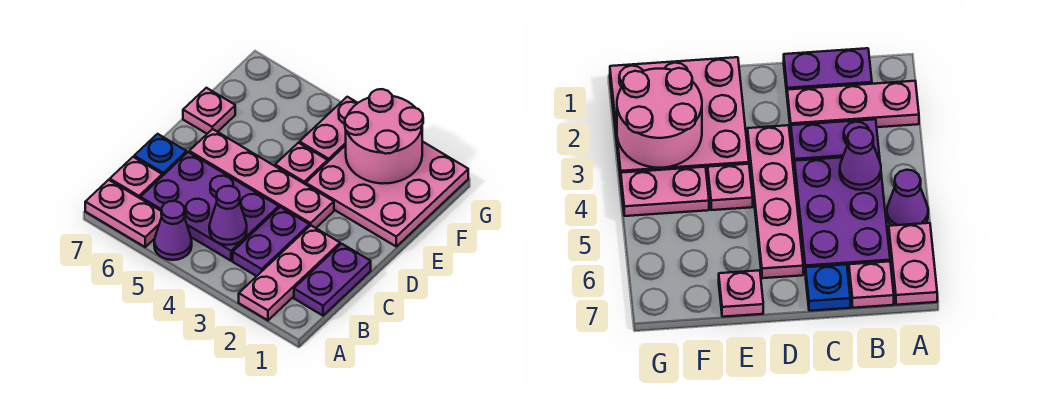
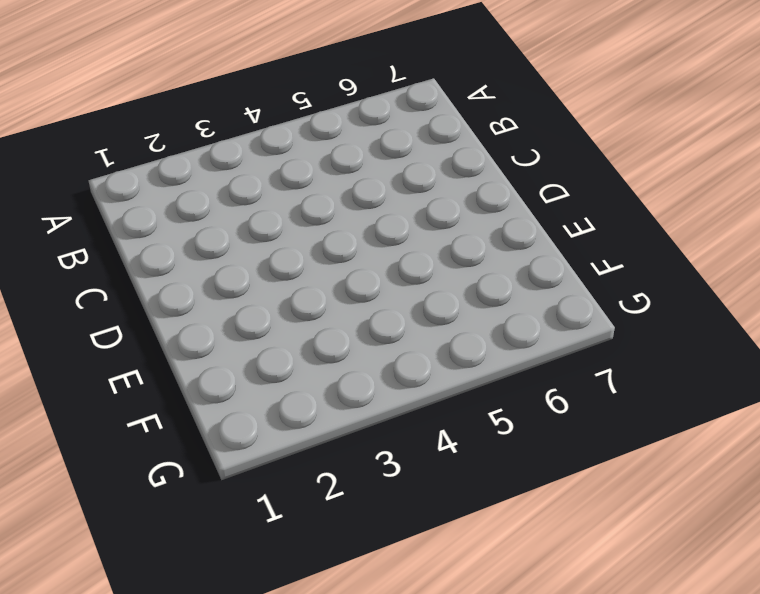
none -> pink 1x3 plate [239,226,340,320]
none -> purple 1x1 cone [154,201,192,260]
none -> pink 1x2 plate [85,180,162,247]

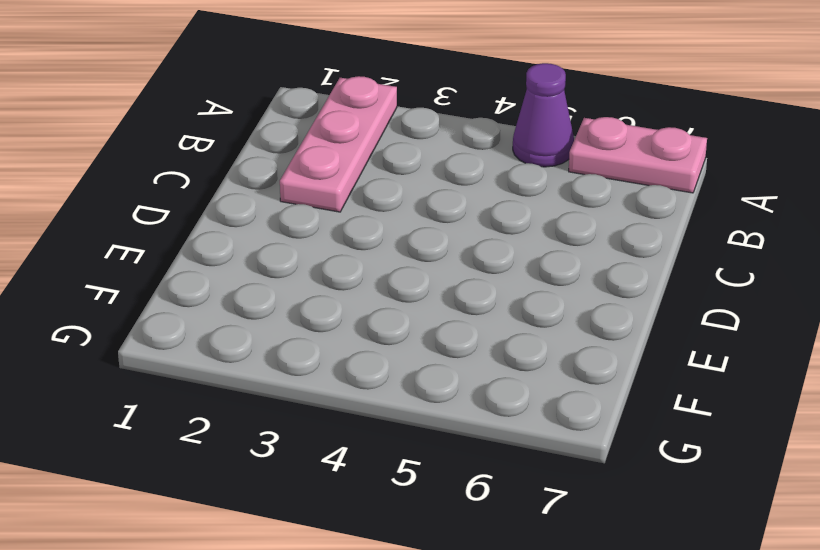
none -> purple 1x2 plate [294,244,371,316]
none -> purple 1x2 plate [233,207,309,276]
none -> purple 2x3 plate [140,152,279,261]

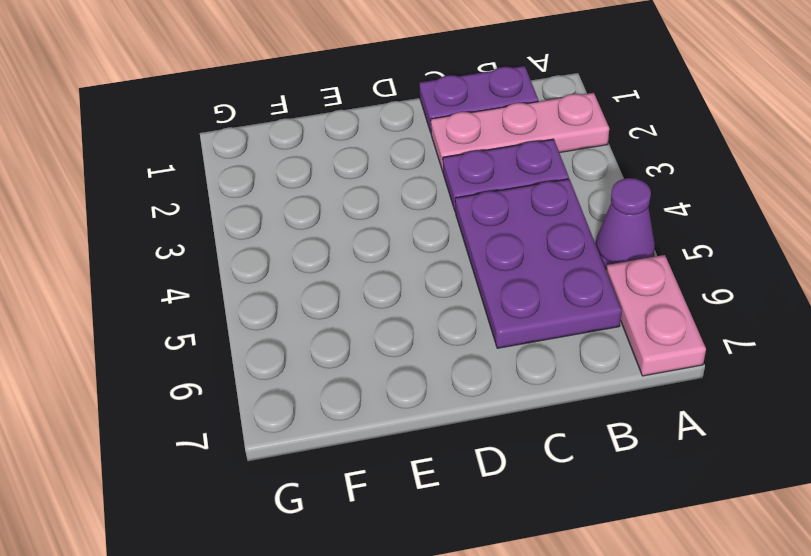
none -> pink 1x1 plate [110,157,162,198]
none -> blue 1x1 plate [134,134,187,176]
none -> pink 1x4 plate [189,129,334,228]

